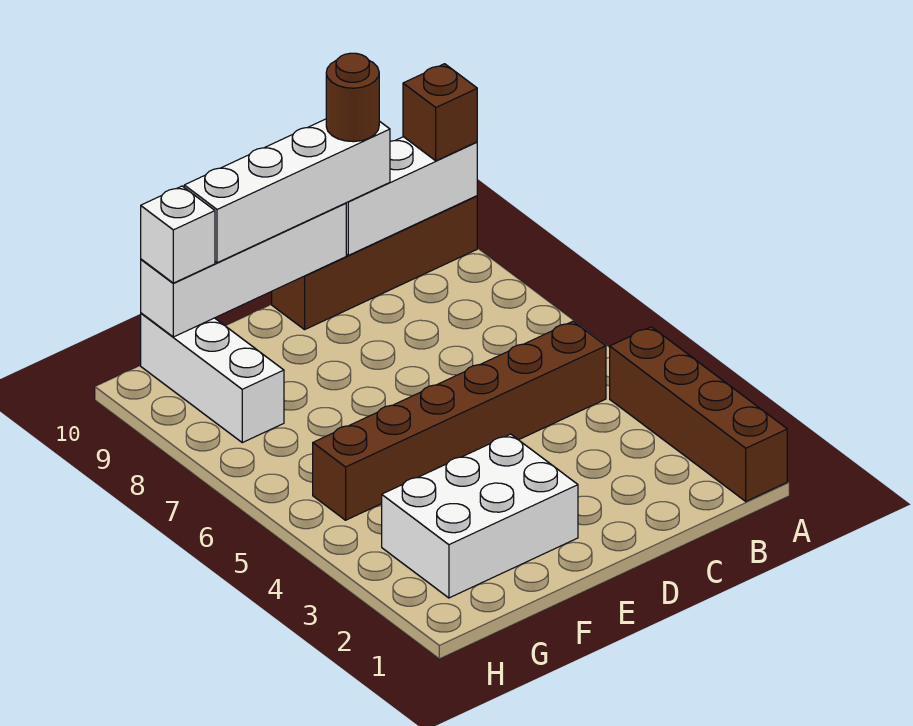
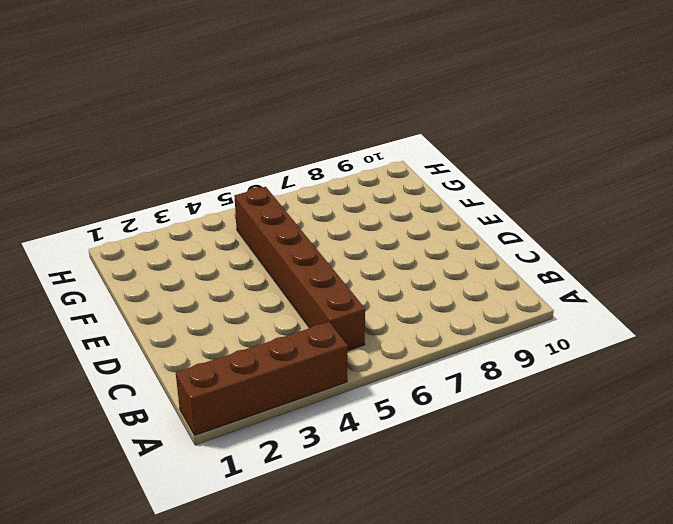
none -> brown 1x4 brick [272,196,477,330]
none -> white 2x3 brick [382,434,578,598]

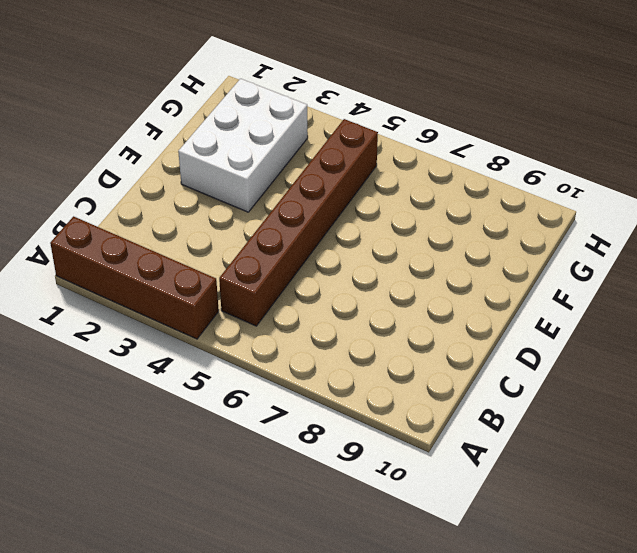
none -> brown 1x4 brick [272,196,477,330]
none -> white 1x3 brick [141,313,284,443]

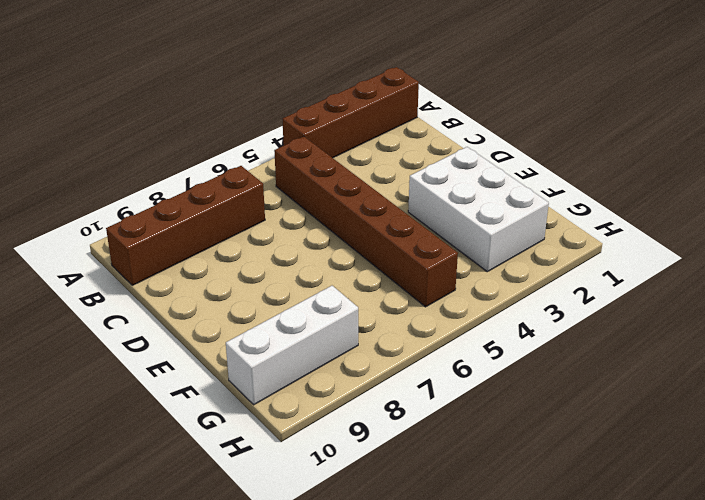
brown 1x4 brick [106,166,265,285] -> brown 1x4 brick turned to [272,196,477,330]
none -> white 1x3 brick [346,137,477,255]
none -> white 1x4 brick [141,203,346,337]

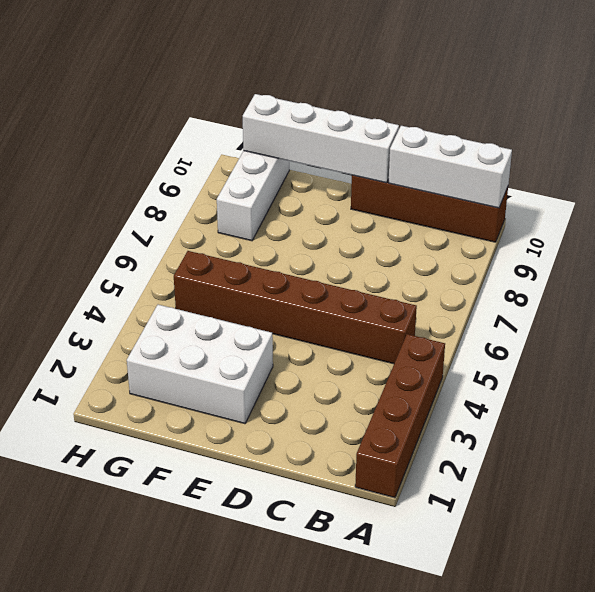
none -> brown 1x1 brick [403,64,477,161]
none -> white 1x4 brick [184,119,390,263]

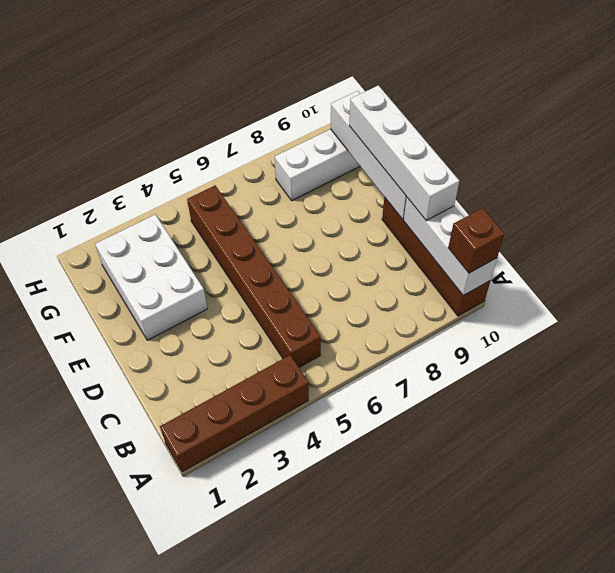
none -> white 1x1 brick [141,186,215,283]
none -> brown 1x1 round brick [326,53,379,142]

